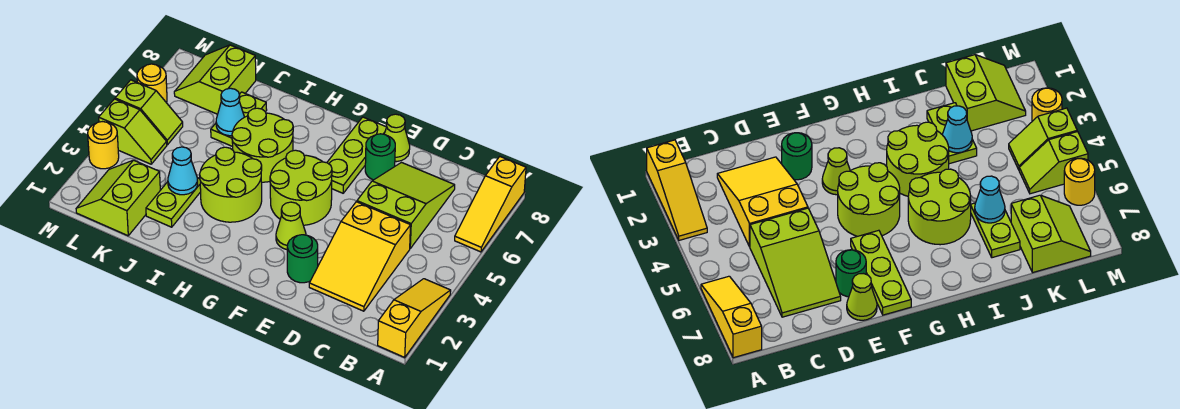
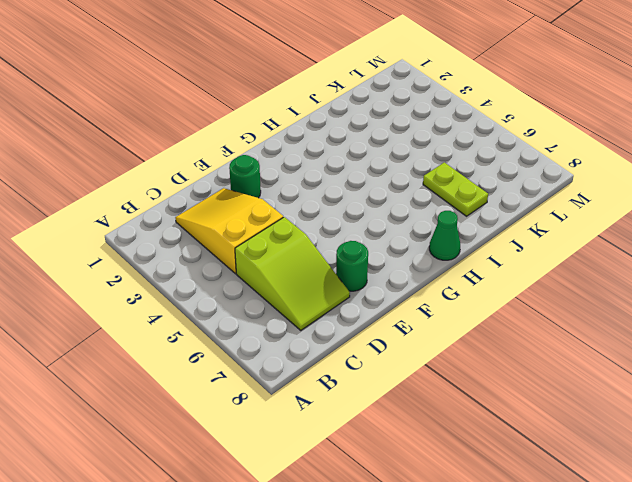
green 1x1 cone [429,211,460,260] -> none
none -> yellow 1x3 slope [378,279,451,357]
none -> yellow 1x3 slope [455,157,526,252]
none -> lime 1x1 cone [384,114,410,162]

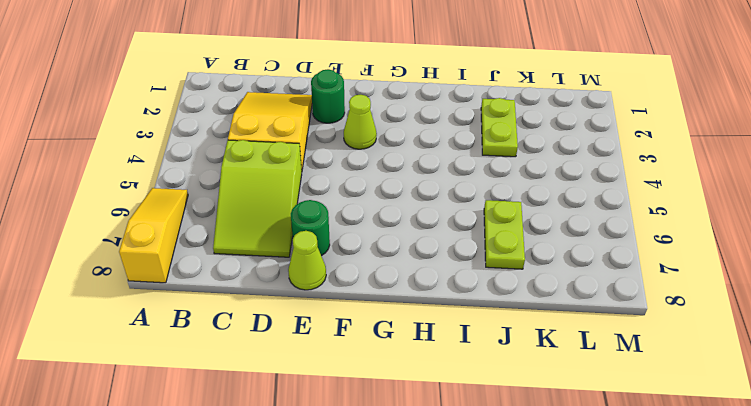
none -> yellow 1x3 slope [378,279,451,357]
none -> lime 2x2 round brick [270,150,332,225]
none -> lime 1x3 plate [327,117,386,193]

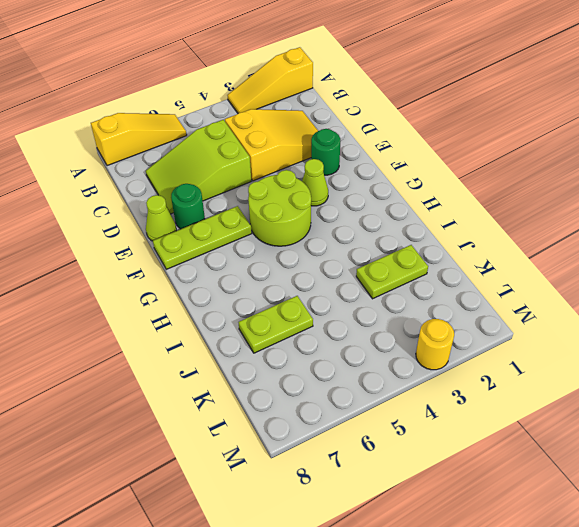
none -> lime 2x2 round brick [200,147,262,222]
none -> lime 2x2 round brick [232,108,293,182]
none -> lime 2x2 slope [76,160,160,236]

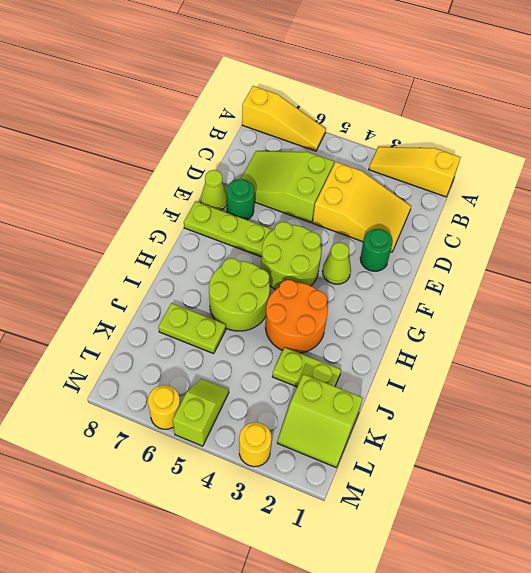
orange 2x2 round brick [265,280,328,353] -> lime 2x2 round brick [200,147,262,222]
none -> lime 2x2 slope [174,45,256,114]
none -> lime 1x2 slope [99,99,167,164]
none -> cyan 1x1 cone [168,147,198,195]

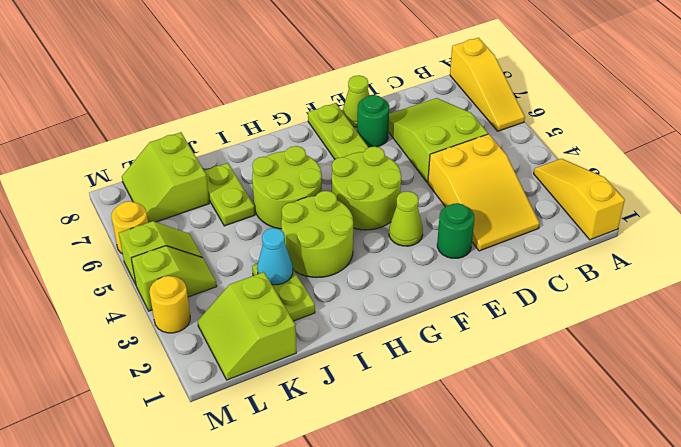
none -> cyan 1x1 cone [216,88,244,136]

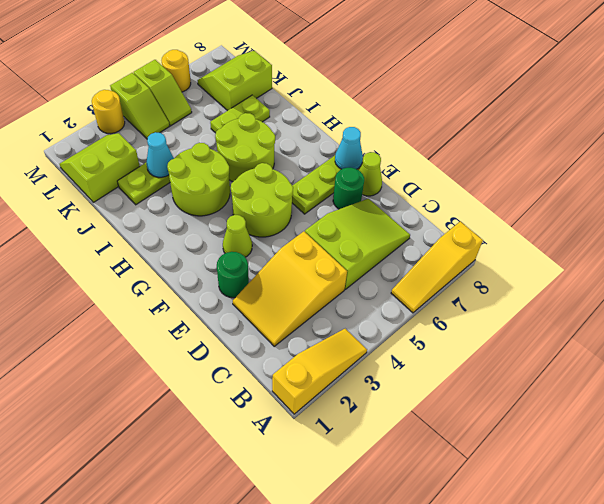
cyan 1x1 cone [335,127,363,169] -> cyan 1x1 cone moved to [216,88,244,136]

